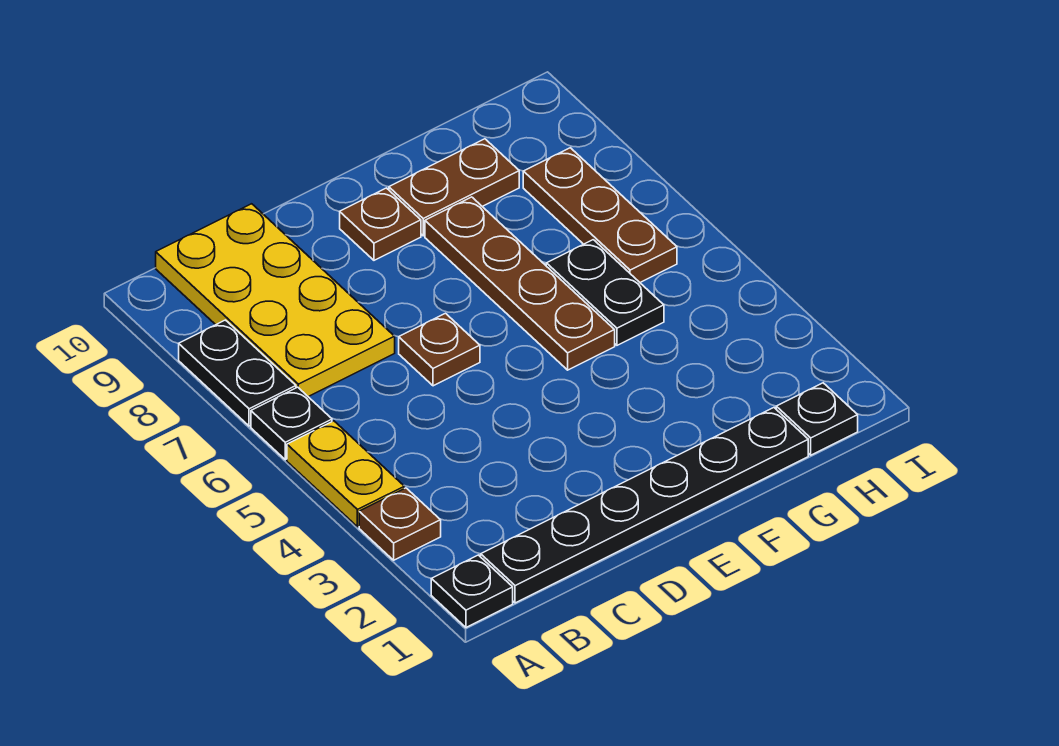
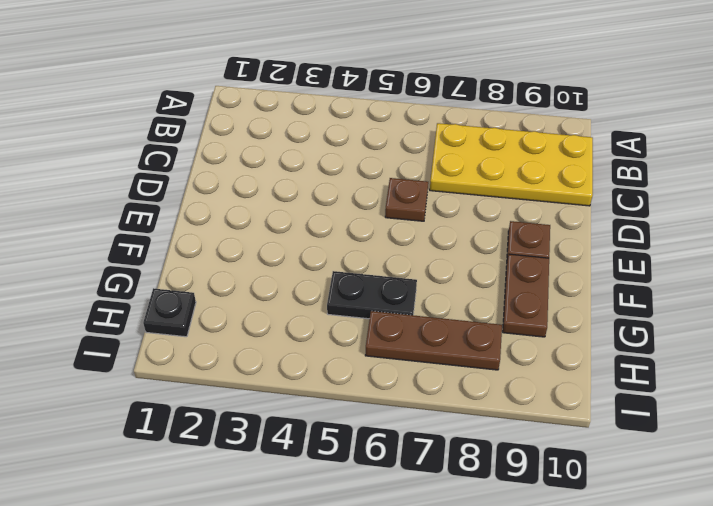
none -> black 1x1 plate [431,555,513,627]
none -> brown 1x1 plate [359,488,441,560]
none -> yellow 1x2 plate [287,421,404,527]

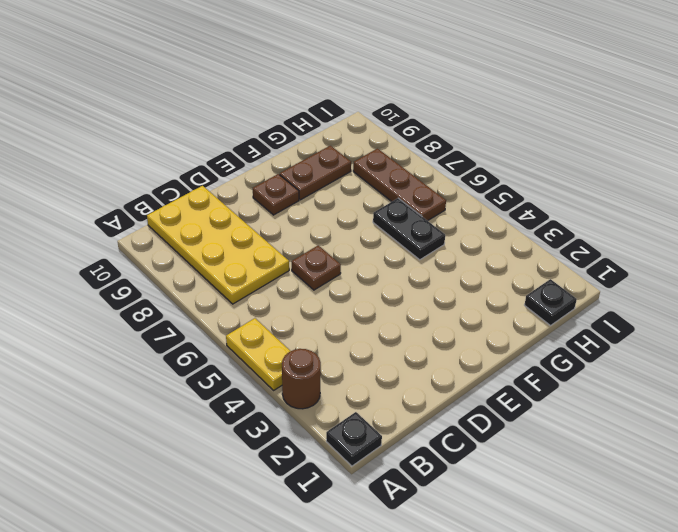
brown 1x1 round brick [282,349,321,409] -> brown 1x1 plate [359,488,441,560]
none -> black 1x1 plate [251,387,332,460]
none -> black 1x2 plate [179,320,296,426]
none -> black 1x6 plate [481,408,808,603]

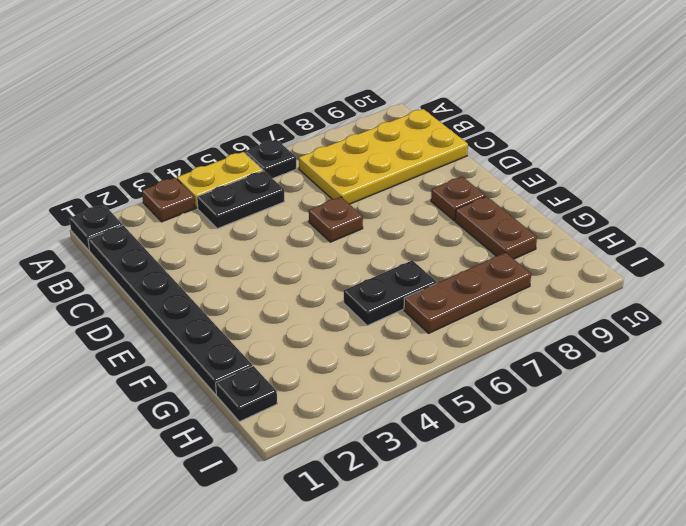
black 1x2 plate [197,171,284,229] -> black 1x2 plate moved to [179,320,296,426]
none -> brown 1x4 plate [425,197,615,370]

